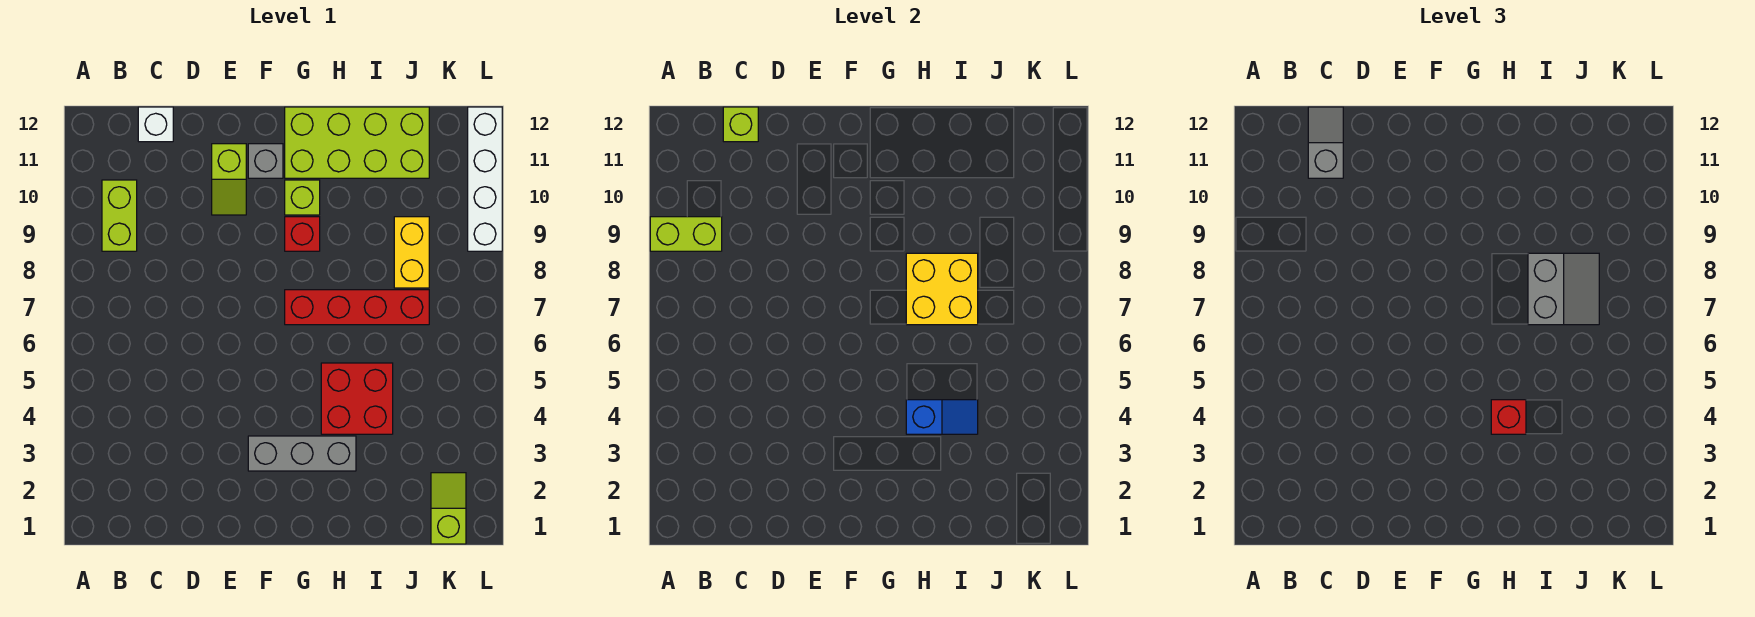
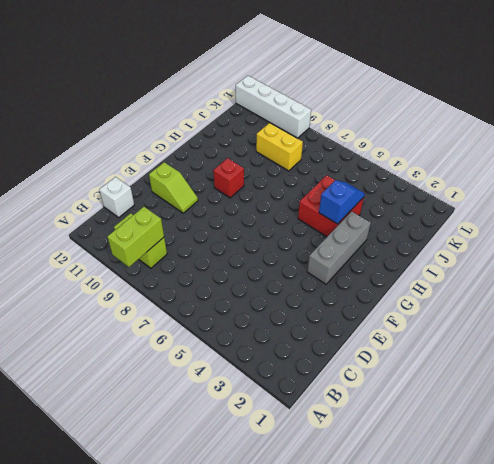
none -> grey 1x1 brick [248,144,283,178]
none -> red 1x4 brick [285,290,429,325]
none -> lime 1x1 brick [285,180,320,215]

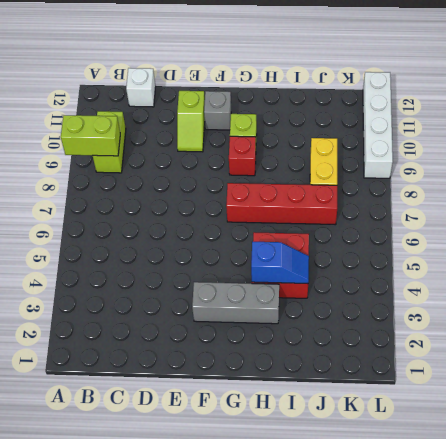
none -> lime 2x4 brick [285,107,429,178]
none -> lime 1x2 slope [431,473,466,544]
none -> lime 1x1 brick [723,107,758,142]

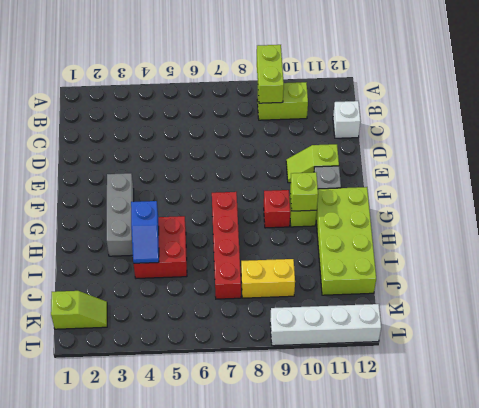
lime 1x1 brick [290,172,318,211] -> lime 1x1 brick moved to [723,107,758,142]
none -> yellow 2x2 brick [906,253,978,325]
none -> grey 1x2 slope [1308,107,1343,178]
none -> red 1x1 brick [1491,400,1526,434]

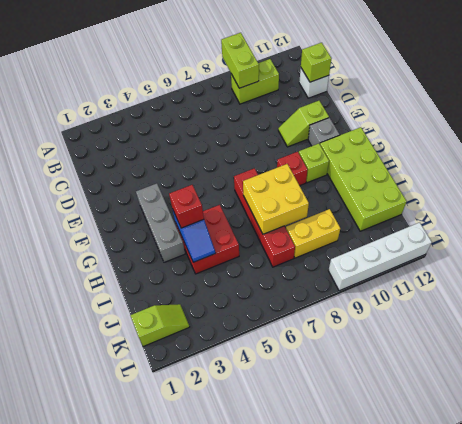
none -> grey 1x2 slope [1308,107,1343,178]
none -> grey 2x2 slope [1528,253,1599,325]

